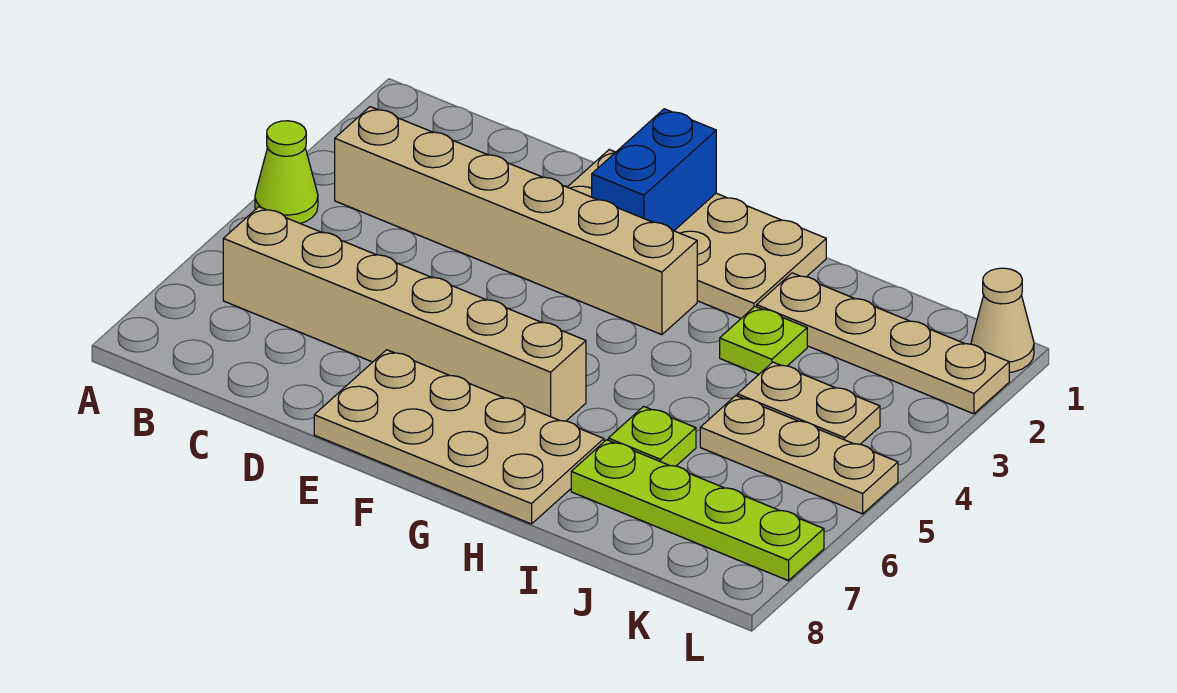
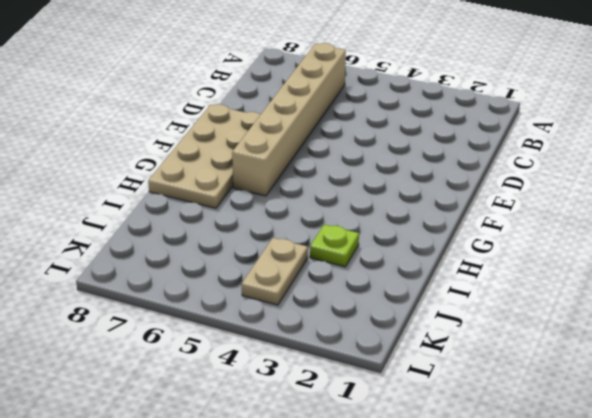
none -> lime 1x1 cone [255,121,318,224]
none -> tan 1x6 brick [335,107,697,335]
none -> tan 2x4 plate [568,150,826,318]

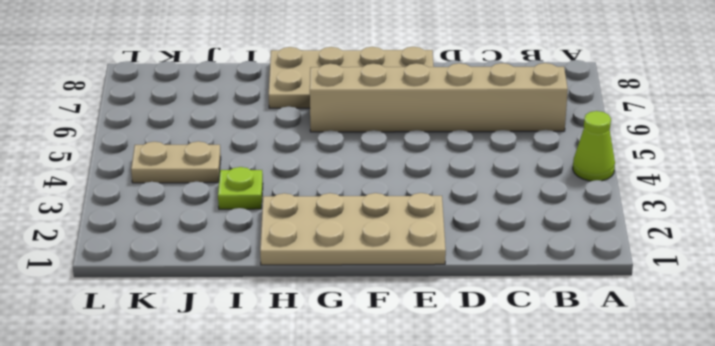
none -> tan 1x6 brick [335,107,697,335]
none -> tan 1x4 plate [757,273,1009,414]
none -> lime 1x1 plate [608,406,696,466]

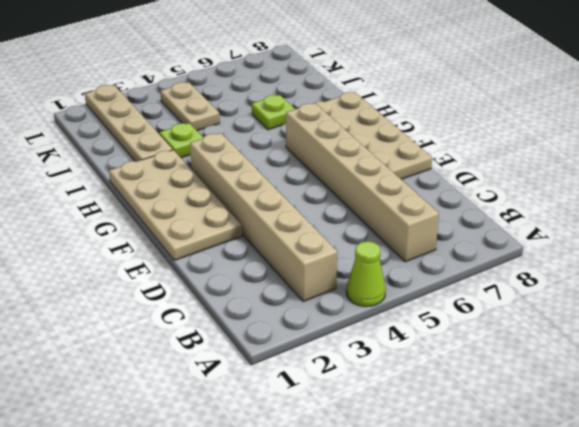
none -> lime 1x4 plate [571,440,824,581]
none -> tan 1x3 plate [700,396,898,514]
none -> tan 1x1 cone [971,268,1034,372]

